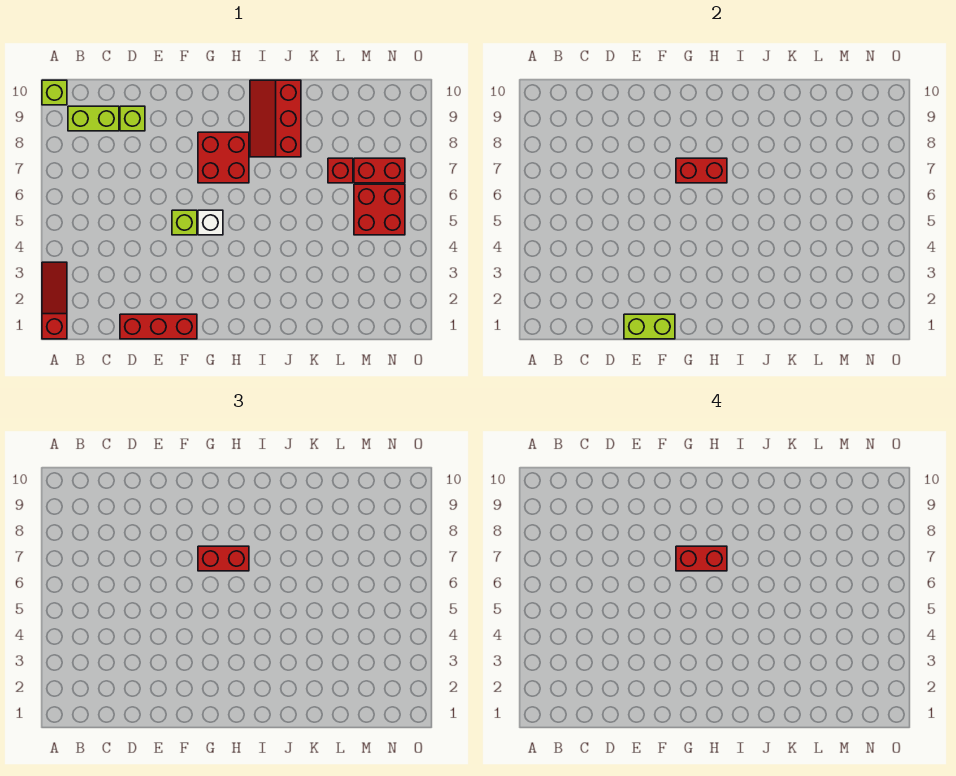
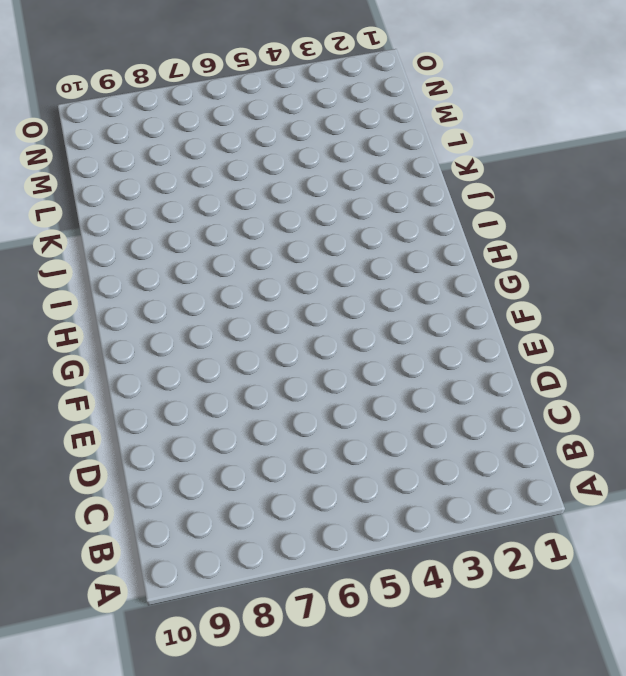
none -> red 1x3 slope [42,262,67,339]
none -> lime 1x1 brick [42,80,67,105]
none -> lime 1x2 brick [68,106,119,131]

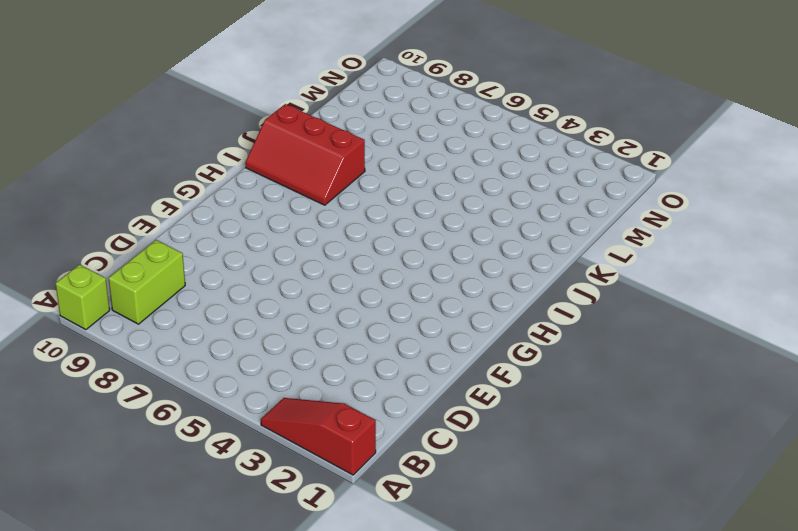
none -> red 1x3 brick [120,314,197,339]
none -> lime 1x1 brick [120,106,145,131]
none -> lime 1x1 brick [172,210,197,235]

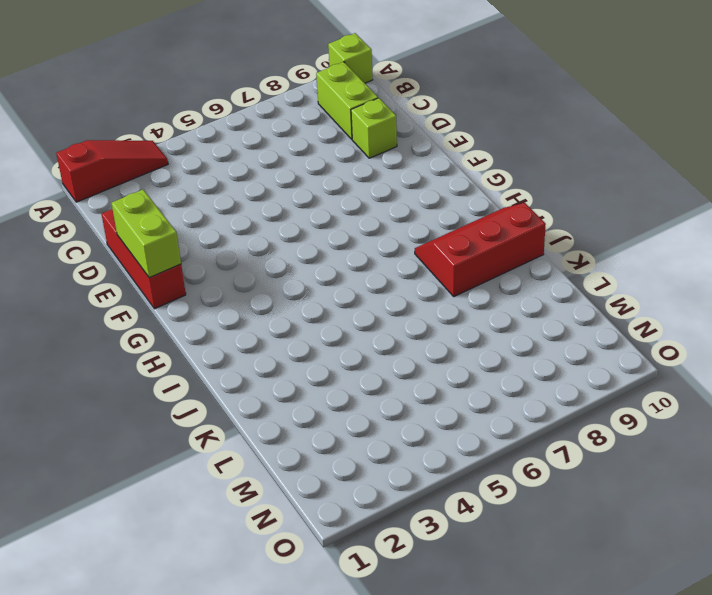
none -> lime 1x1 brick [172,210,197,235]
none -> white 1x1 brick [198,210,223,235]
none -> red 2x2 brick [198,132,249,183]

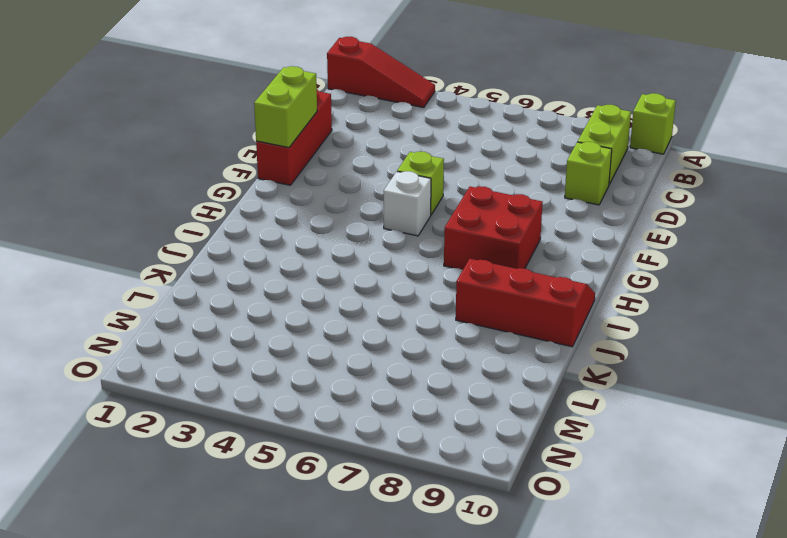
none -> red 1x1 brick [328,158,353,183]
none -> red 2x2 brick [354,184,405,235]
none -> red 1x2 brick [354,158,405,183]

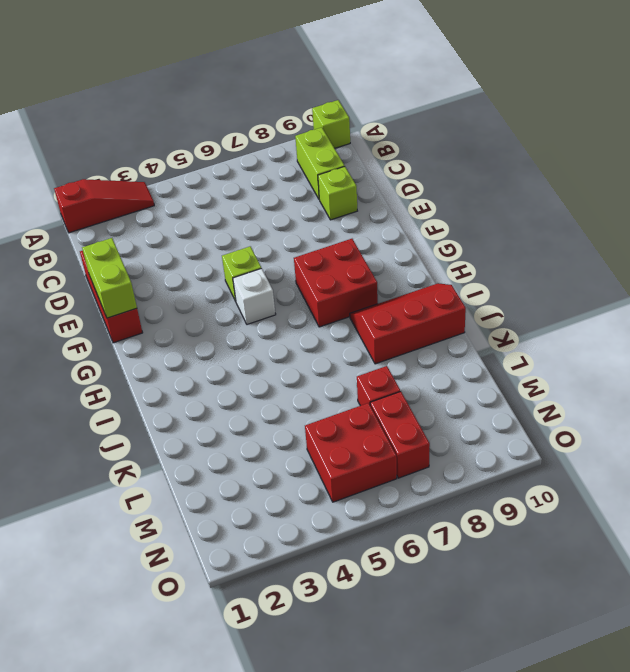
none -> red 1x2 brick [676,158,727,183]
none -> red 1x2 brick [198,546,249,571]
none -> red 1x2 brick [676,546,727,571]

